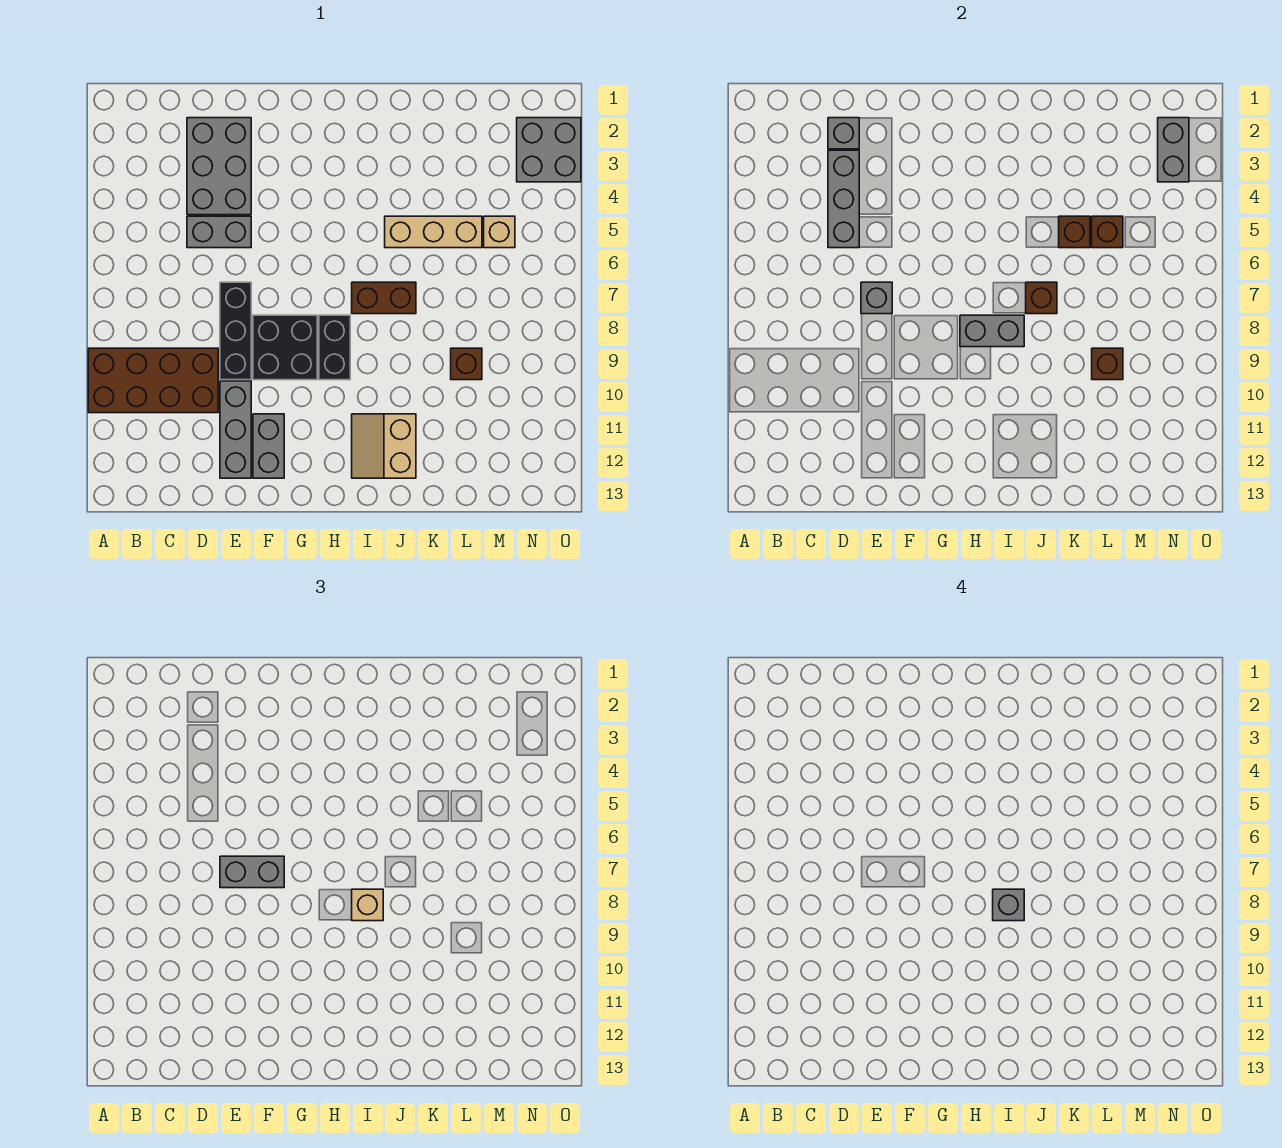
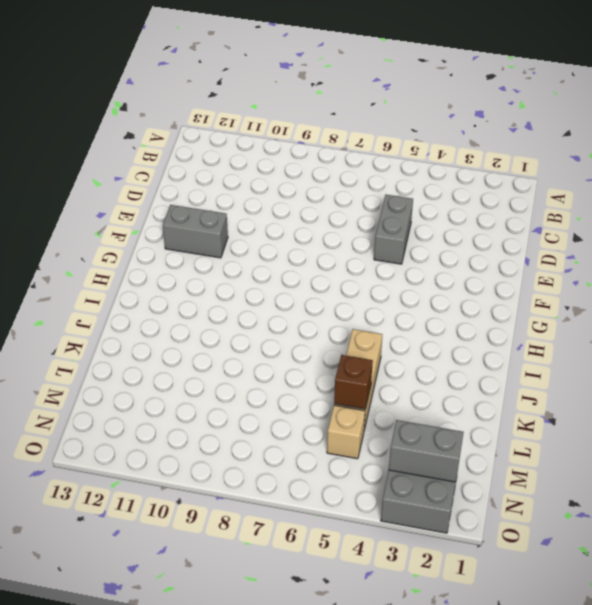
none -> brown 2x4 brick [88,348,218,413]
none -> grey 2x3 brick [187,118,251,215]
none -> black 1x3 brick [220,282,251,380]

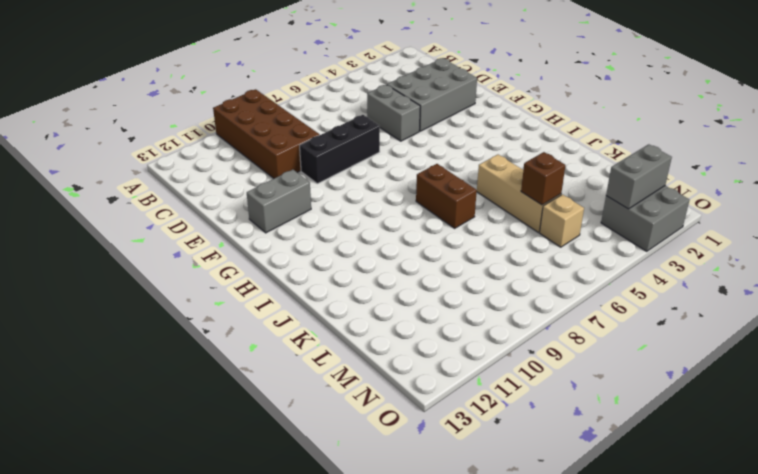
none -> grey 1x3 brick [220,381,251,478]
none -> black 2x2 brick [253,315,317,380]
none -> black 1x2 brick [319,315,350,380]

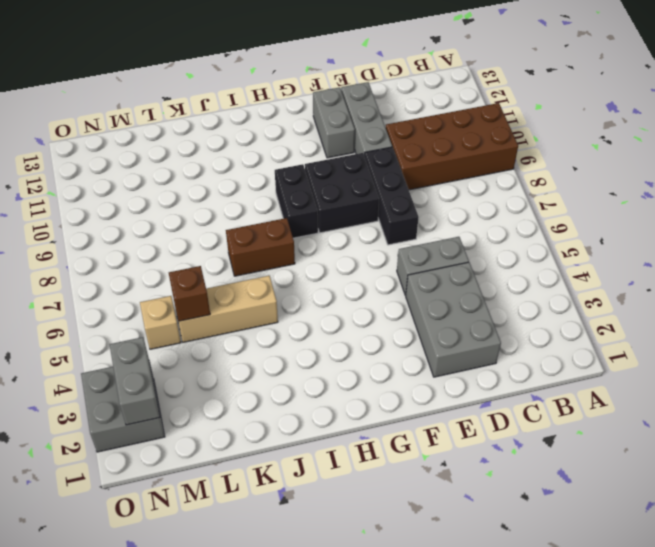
none -> tan 2x2 slope [352,414,416,478]
none -> brown 1x1 brick [451,348,482,380]
none -> grey 1x1 brick [828,118,859,149]

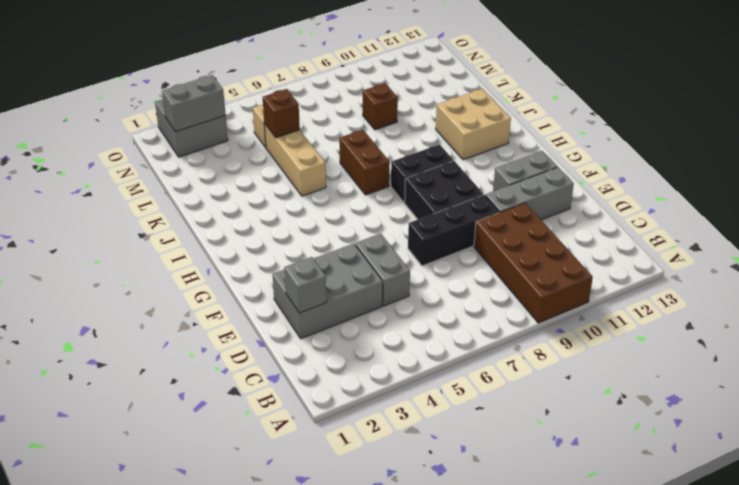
tan 2x2 brick [436,89,511,160] -> tan 2x2 slope [352,414,416,478]
none -> grey 1x3 brick [828,150,859,248]
none -> grey 1x1 brick [861,282,892,314]
none -> grey 1x2 brick [960,315,1024,347]

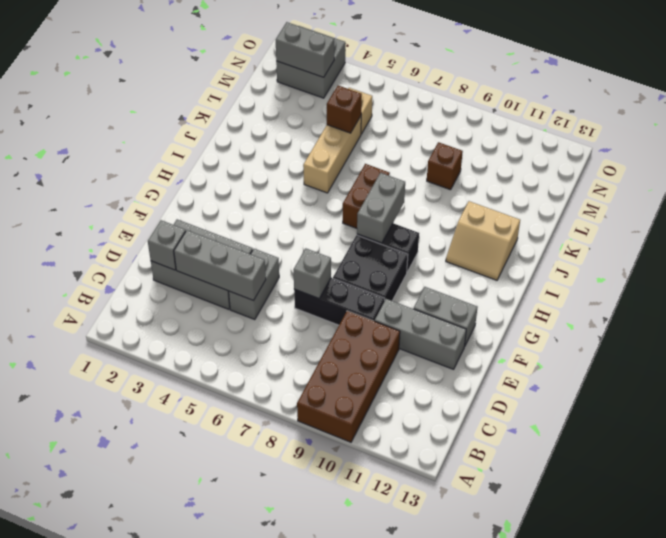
none -> brown 1x1 brick [1026,282,1057,314]
none -> brown 1x1 brick [1059,216,1090,248]
none -> brown 1x1 brick [1092,348,1123,380]

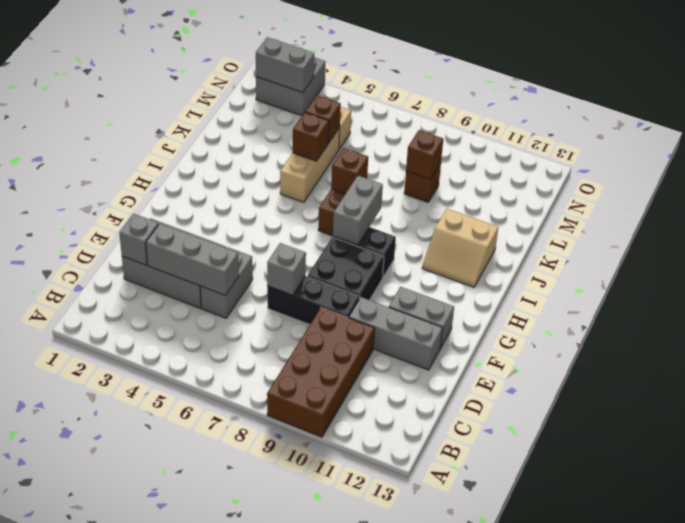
none -> grey 1x2 brick [220,856,284,888]
none -> tan 1x1 brick [352,889,383,921]
none -> grey 1x1 brick [993,889,1024,921]

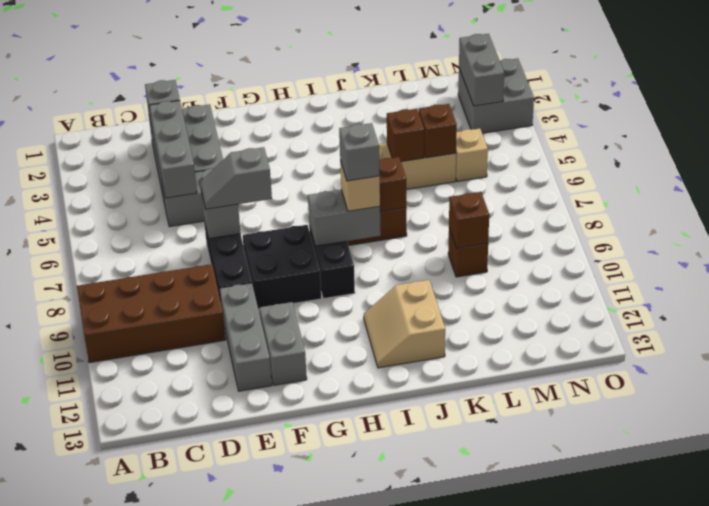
grey 1x2 slope [200,147,272,209] -> grey 1x2 brick [220,856,284,888]

